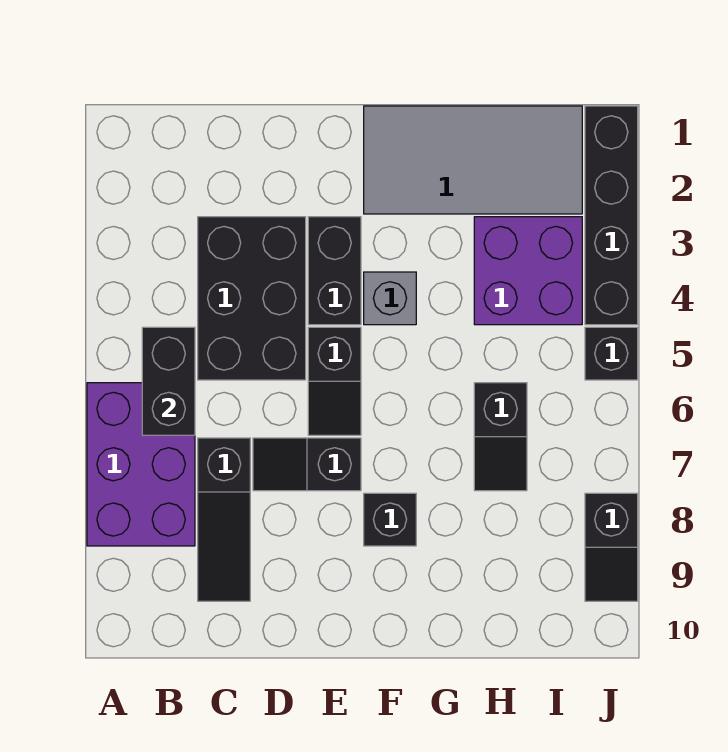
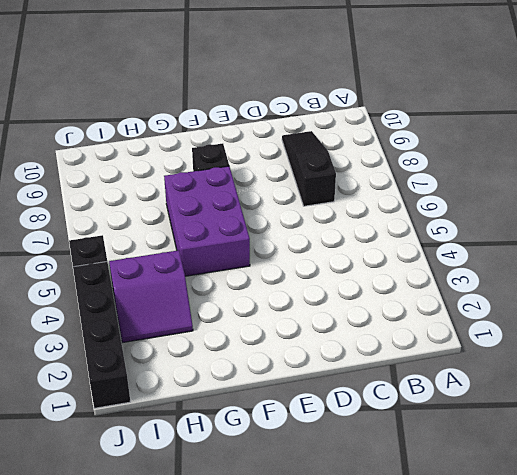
purple 2x3 brick [164,166,250,276] -> purple 2x3 brick moved to [87,383,195,546]
purple 2x2 slope [109,250,193,343] -> purple 2x2 brick [474,217,582,325]
none -> black 2x3 brick [198,217,306,380]
none -> black 1x2 slope [253,438,361,491]
none -> black 1x2 brick [308,217,361,325]

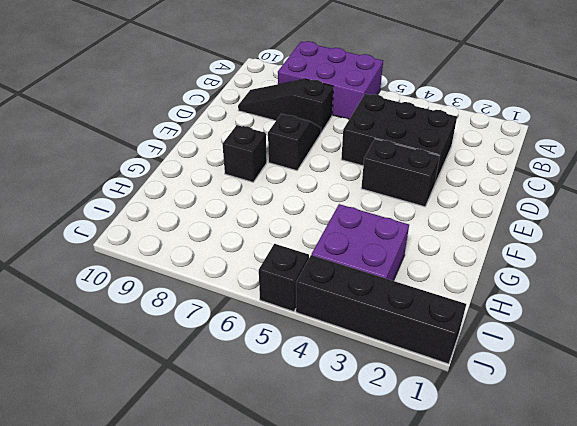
none -> black 1x2 slope [308,327,361,435]
none -> grey 2x4 tile [364,106,582,214]
none -> grey 1x1 brick [364,272,416,325]

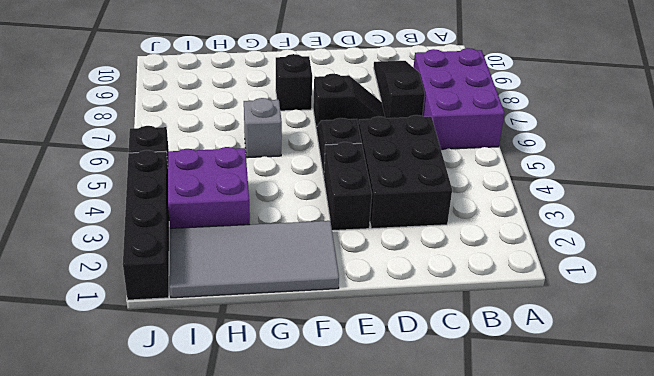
grey 1x1 brick [244,98,282,158] -> grey 1x1 brick moved to [364,272,416,325]
none -> black 1x2 slope [474,383,527,491]
none -> black 1x2 slope [585,493,638,601]
none -> black 1x2 brick [142,327,195,435]

